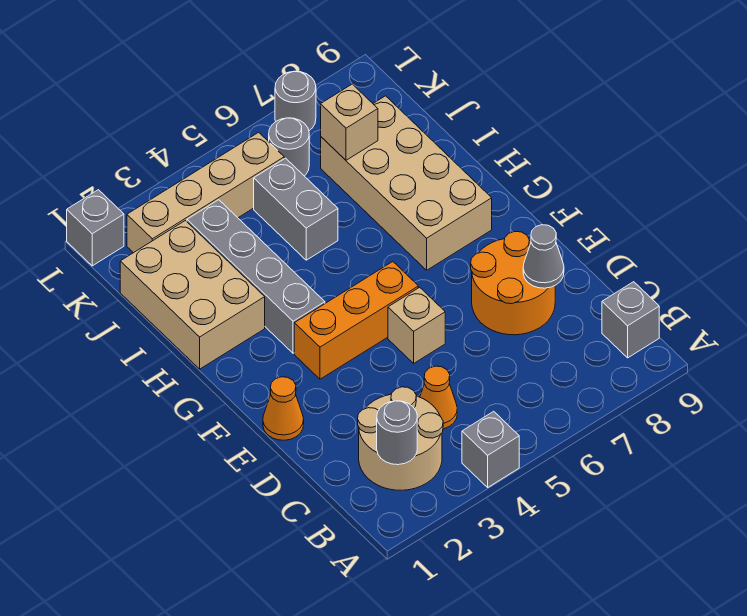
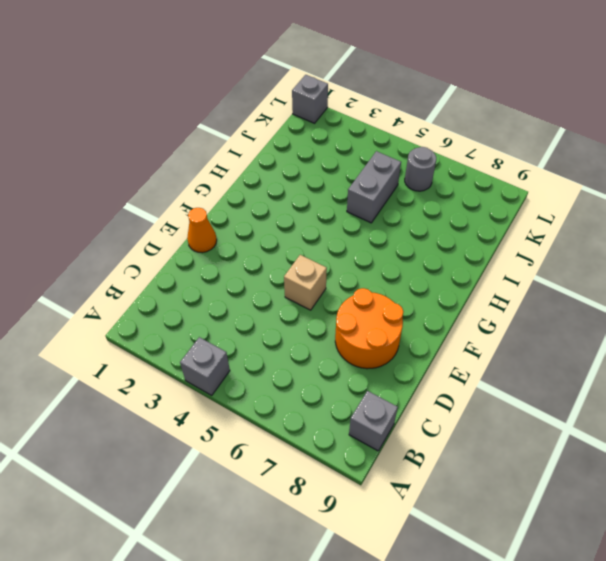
none -> tan 2x2 round brick [358,387,443,490]
none -> orange 1x1 cone [420,366,457,429]
none -> orange 1x3 brick [294,262,418,379]

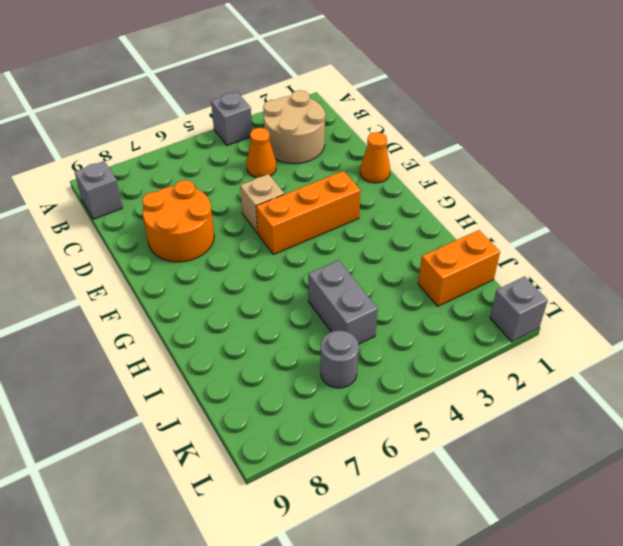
orange 1x2 brick [418,230,500,306] -> tan 2x3 brick [120,221,265,369]
none -> grey 1x4 brick [187,200,325,353]
none -> tan 2x4 brick [321,96,492,270]
none -> tan 1x4 brick [127,132,284,253]

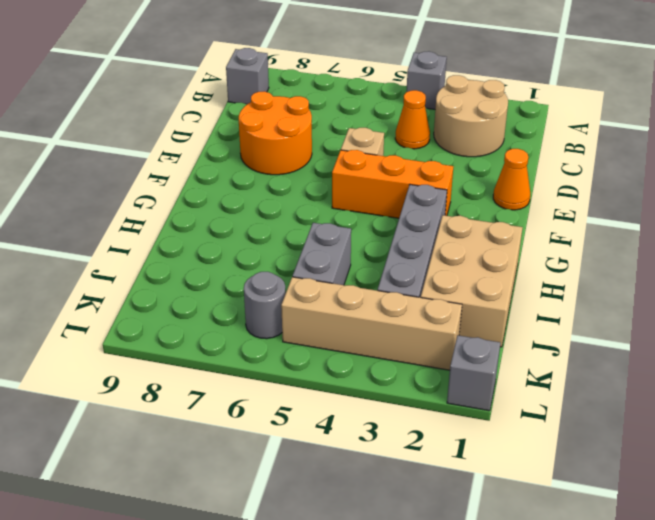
none -> tan 2x4 brick [321,96,492,270]
none -> grey 1x1 round brick [275,71,316,131]
none -> grey 1x1 round brick [377,401,417,465]

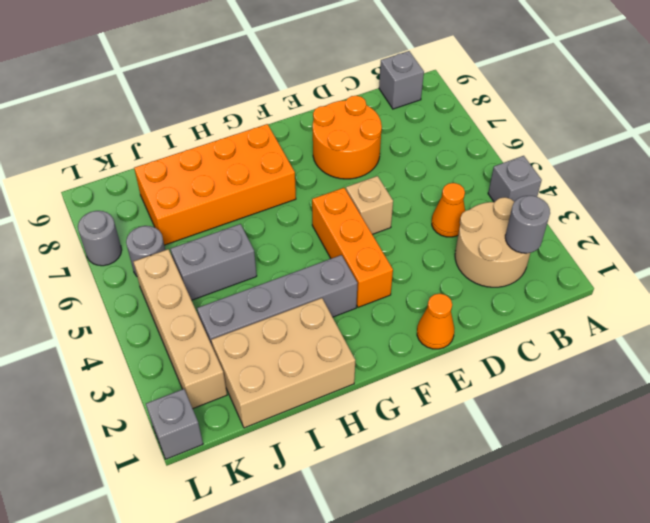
orange 2x4 brick [134,124,296,245] -> tan 2x4 brick [321,96,492,270]
none -> grey 1x1 cone [523,225,564,288]
none -> tan 1x1 brick [321,84,378,160]

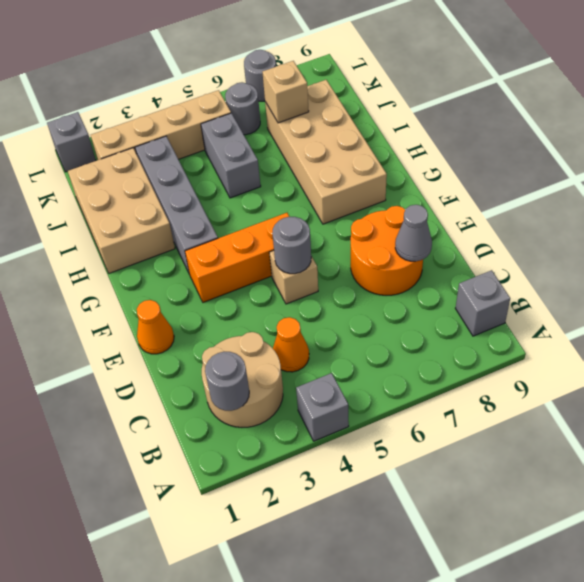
grey 1x1 round brick [272,217,311,274] -> none

